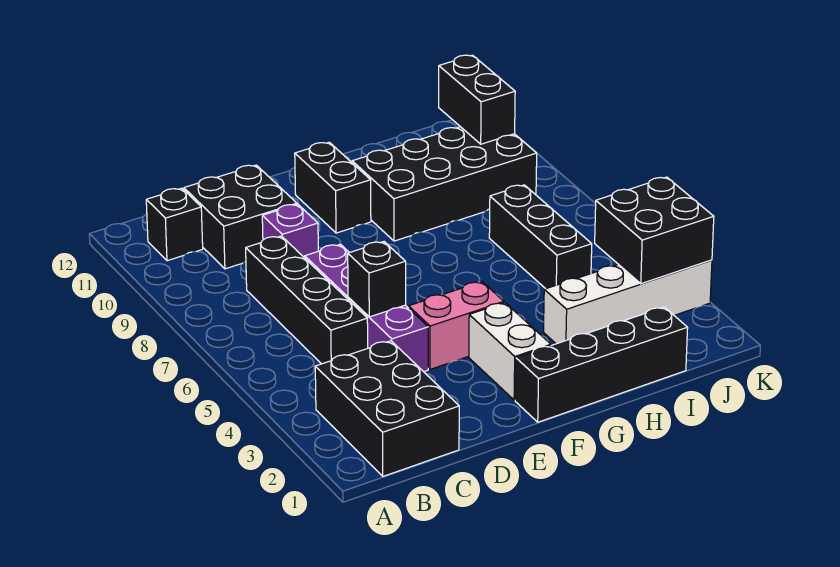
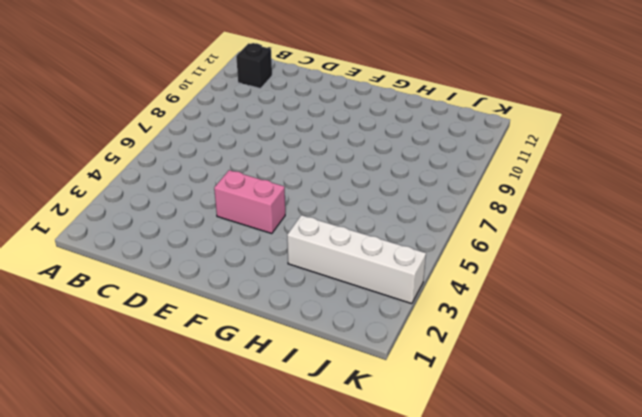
none -> black 2x3 brick [315,341,459,476]
none -> black 1x4 brick [246,236,368,364]
none -> black 2x2 brick [184,165,297,269]

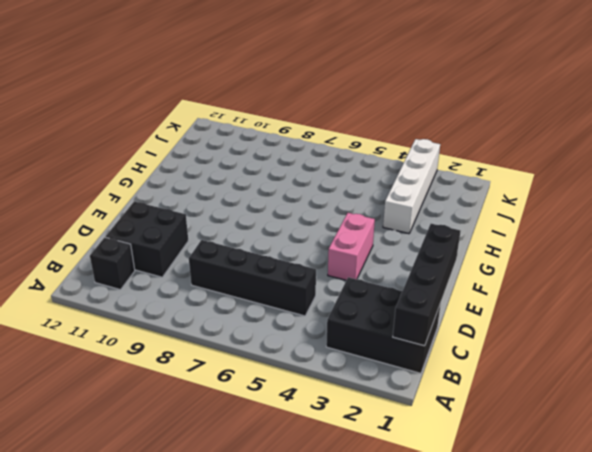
black 1x4 brick [393,224,461,346] -> black 1x4 brick moved to [515,307,688,422]
none -> purple 1x4 brick [305,244,428,372]
none -> purple 1x1 brick [262,204,318,258]
none -> white 1x2 brick [469,303,551,400]

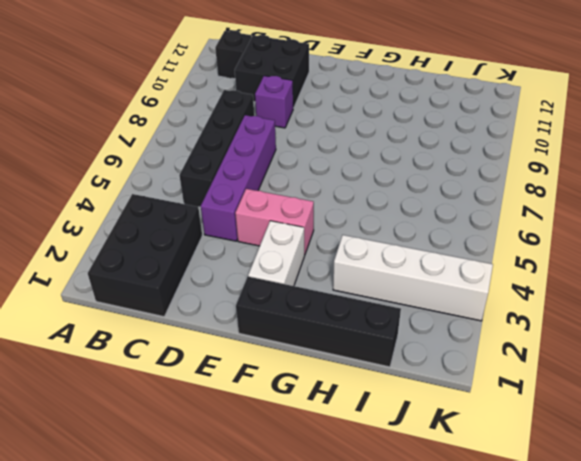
none -> black 1x2 brick [295,142,371,233]
none -> black 2x4 brick [352,127,537,241]
none -> black 1x3 brick [489,185,592,289]

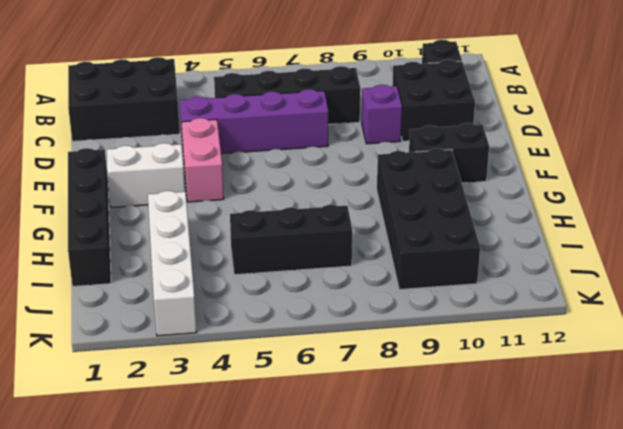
none -> black 1x1 brick [348,242,406,317]
none -> black 2x2 brick [595,177,714,284]
none -> black 1x2 brick [439,55,515,144]

